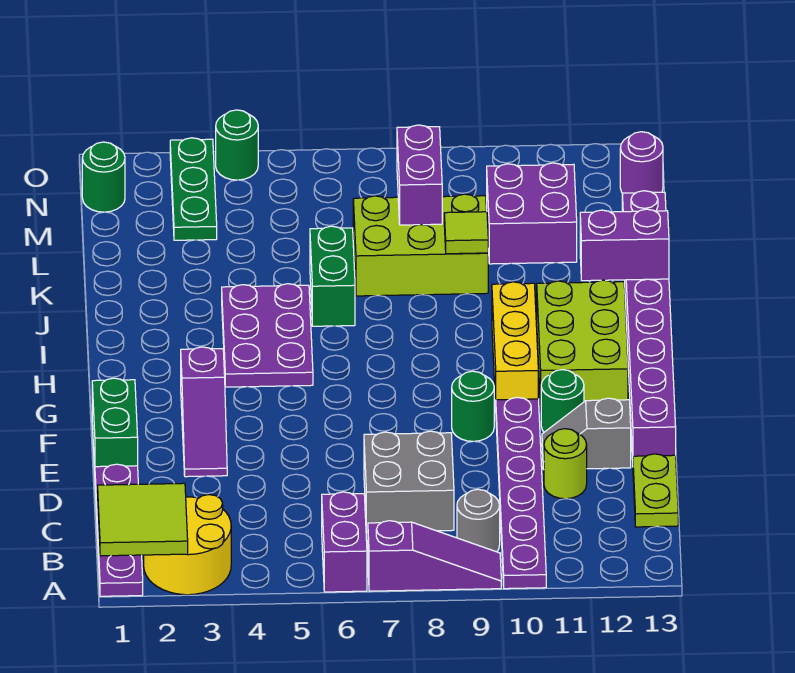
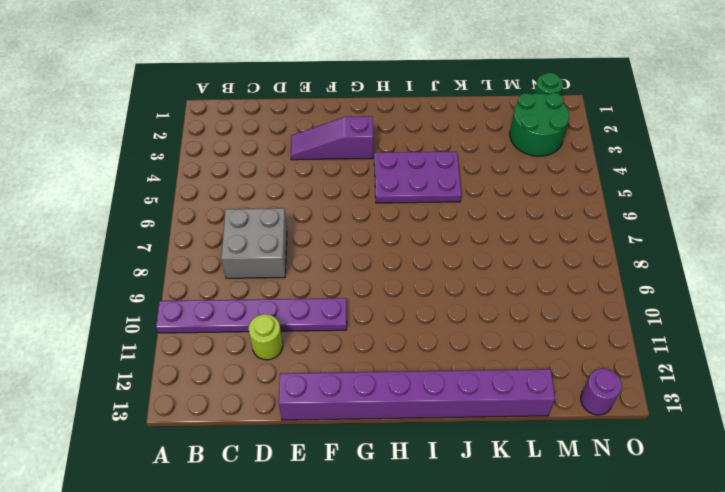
green 2x2 round brick [510,93,569,156] -> green 1x3 plate [170,138,217,240]
none -> purple 1x4 plate [95,464,143,596]
none -> yellow 2x2 round brick [144,495,231,595]
none -> purple 1x2 brick [322,492,367,592]

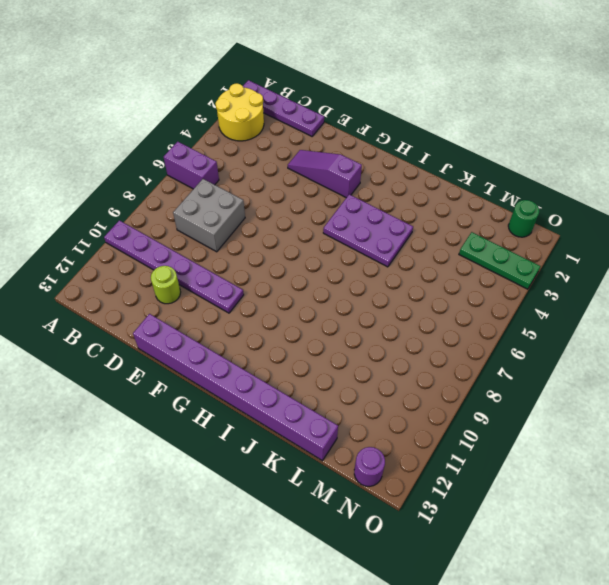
none -> purple 1x3 slope [368,521,501,591]
none -> grey 1x1 round brick [457,489,500,552]
none -> lime 1x2 plate [633,454,678,527]

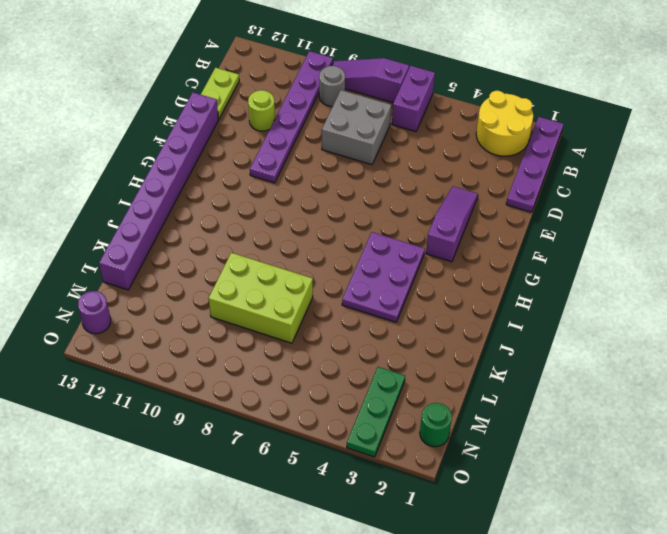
none -> green 1x2 brick [92,378,138,470]
none -> grey 1x2 slope [542,398,631,469]
none -> green 1x1 round brick [452,371,494,441]

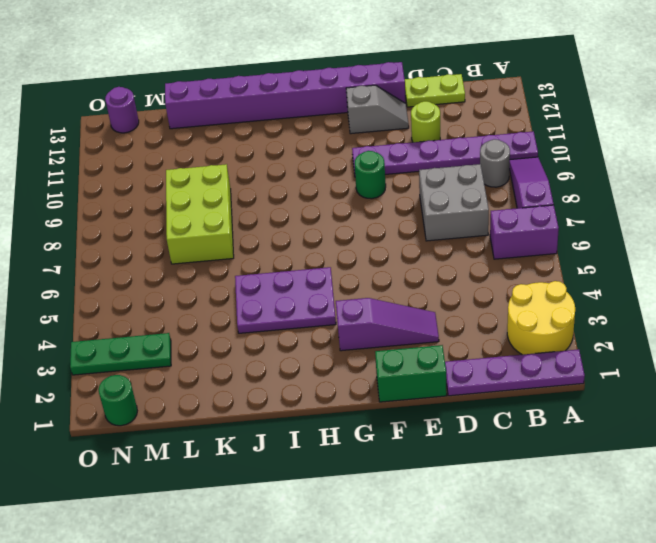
grey 1x2 slope [346,85,409,134] -> grey 1x2 slope turned to [542,398,631,469]
none -> green 1x1 round brick [541,370,584,432]
none -> yellow 1x3 brick [492,282,538,406]
none -> lime 2x3 brick [537,280,628,408]

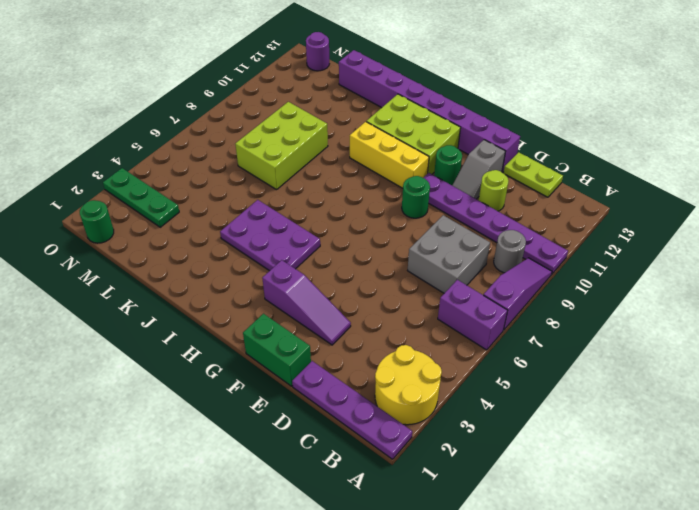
none -> green 1x2 brick [310,226,355,326]
none -> purple 2x2 brick [487,163,577,264]
none -> green 1x1 round brick [216,110,258,180]

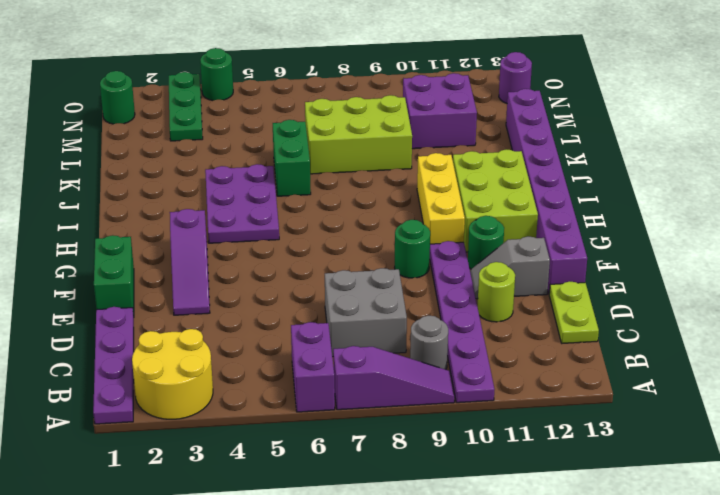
none -> lime 2x2 tile [98,483,188,556]
none -> purple 1x2 brick [580,209,669,281]
none -> lime 1x1 tile [444,212,488,254]

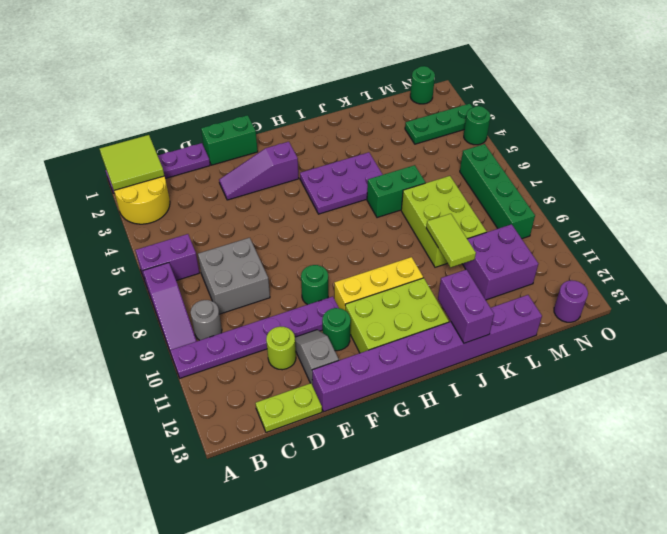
lime 1x2 tile [426,214,476,268] -> lime 1x1 tile [444,212,488,254]
green 1x4 brick [460,144,535,239] -> none
none -> purple 1x2 brick [397,125,442,225]

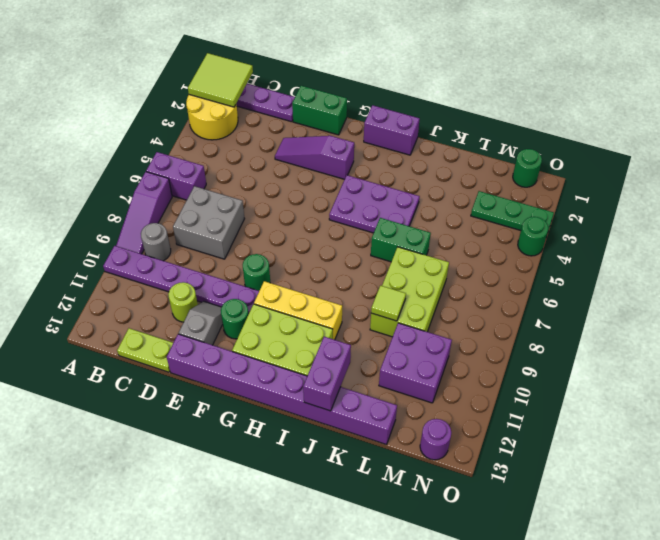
purple 1x2 brick [364,105,420,155] -> purple 1x2 brick moved to [397,125,442,225]

